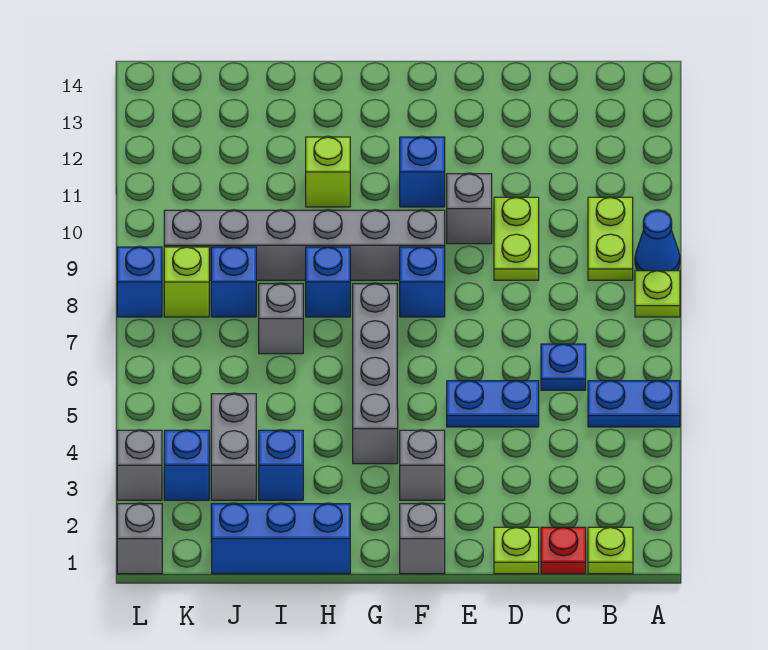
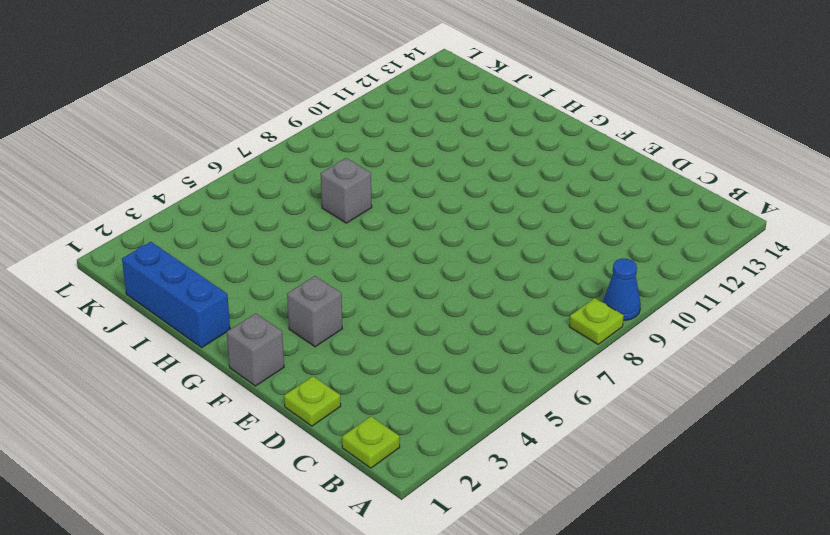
none -> blue 1x2 plate [588,381,680,427]
none -> lime 1x2 plate [588,197,633,280]
none -> red 1x1 plate [541,527,586,574]

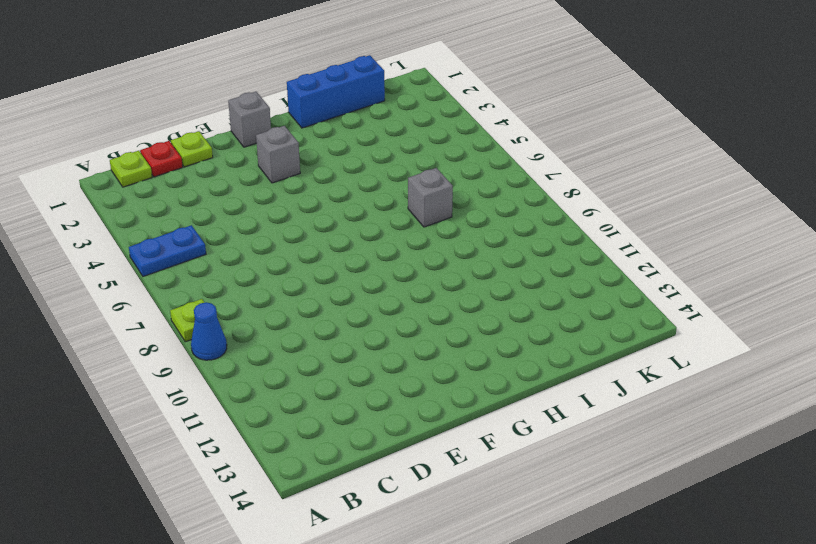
none -> lime 1x2 plate [588,197,633,280]
none -> blue 1x1 plate [541,344,586,390]
none -> blue 1x2 plate [447,381,539,427]

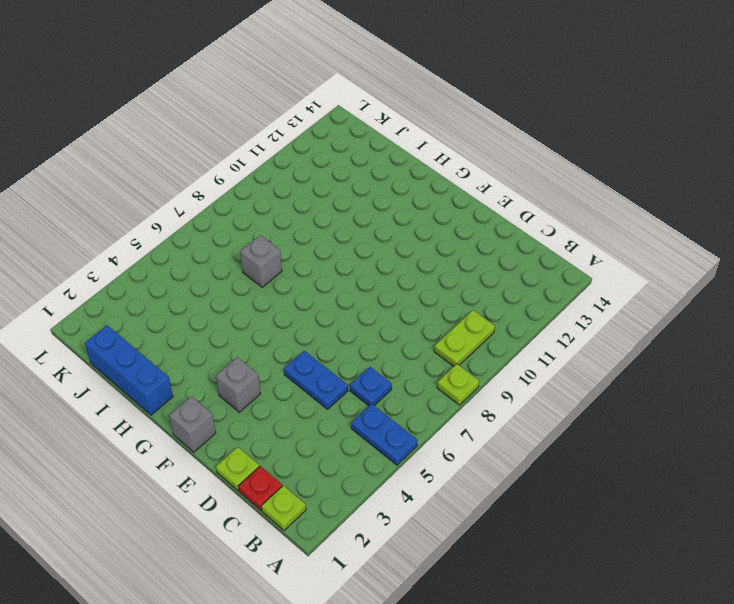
none -> blue 1x1 cone [635,211,680,271]
none -> lime 1x2 plate [494,197,539,280]
none -> grey 1x1 brick [447,174,492,244]

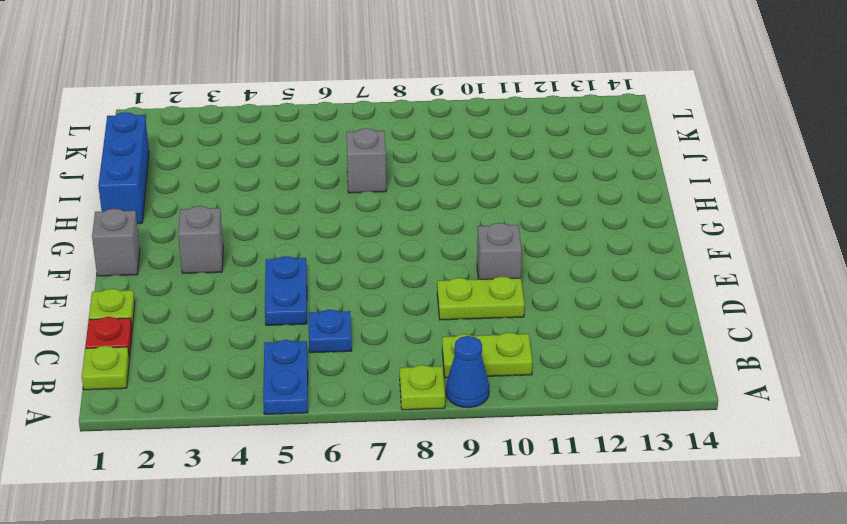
none -> blue 1x1 brick [400,247,445,317]
none -> grey 1x6 brick [164,210,445,280]
none -> blue 1x1 brick [400,137,445,207]

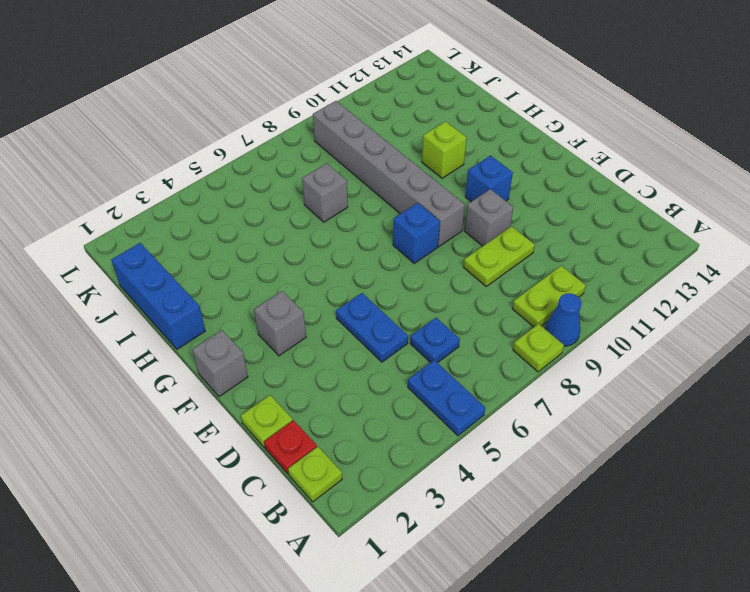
none -> grey 1x4 brick [353,284,398,464]
none -> blue 1x1 brick [306,247,350,317]
none -> blue 1x1 brick [259,430,303,500]

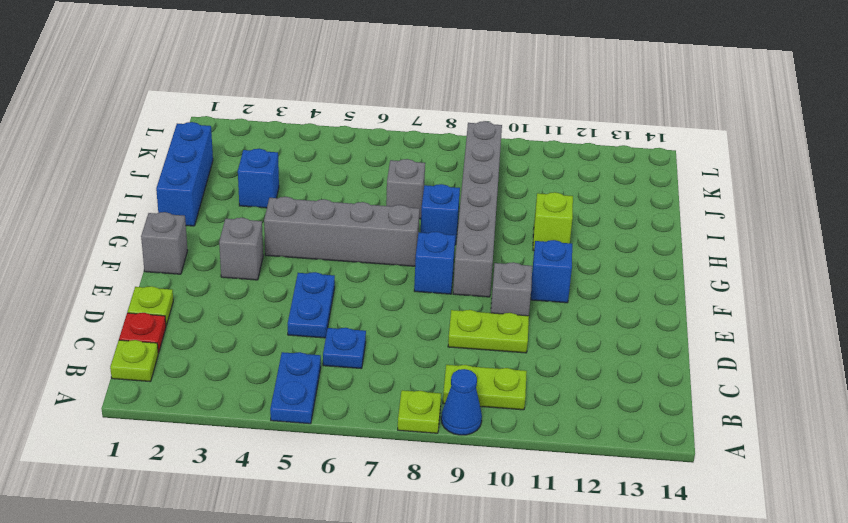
none -> grey 1x2 brick [211,394,256,500]
none -> blue 1x1 brick [211,247,256,317]
none -> blue 1x1 brick [164,430,209,500]

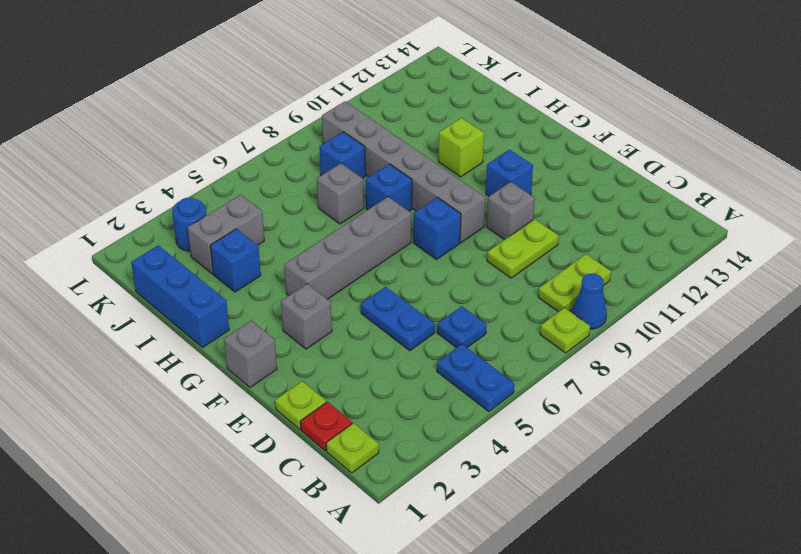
blue 1x1 round brick [172,198,207,251] -> blue 1x1 brick [164,430,209,500]
none -> lime 1x1 brick [164,247,209,317]
none -> grey 1x1 brick [117,504,162,574]
none -> grey 1x1 brick [117,430,162,500]

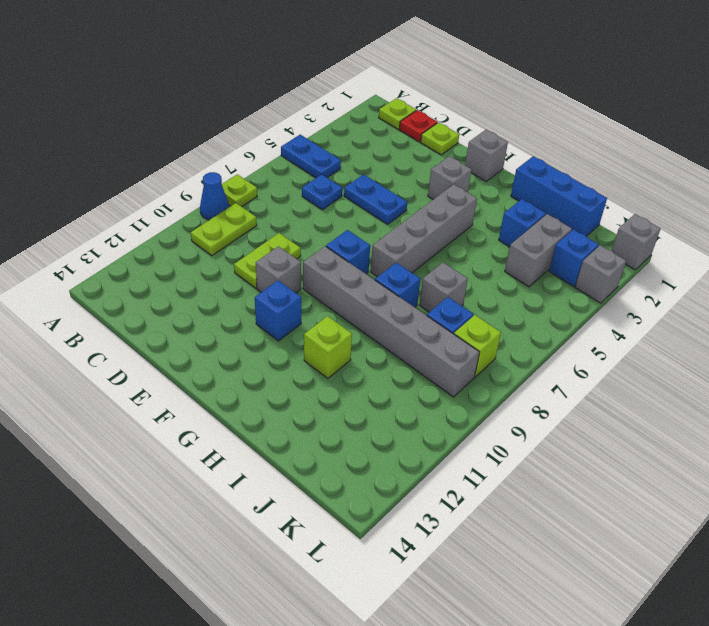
none -> blue 1x1 brick [117,247,162,317]

